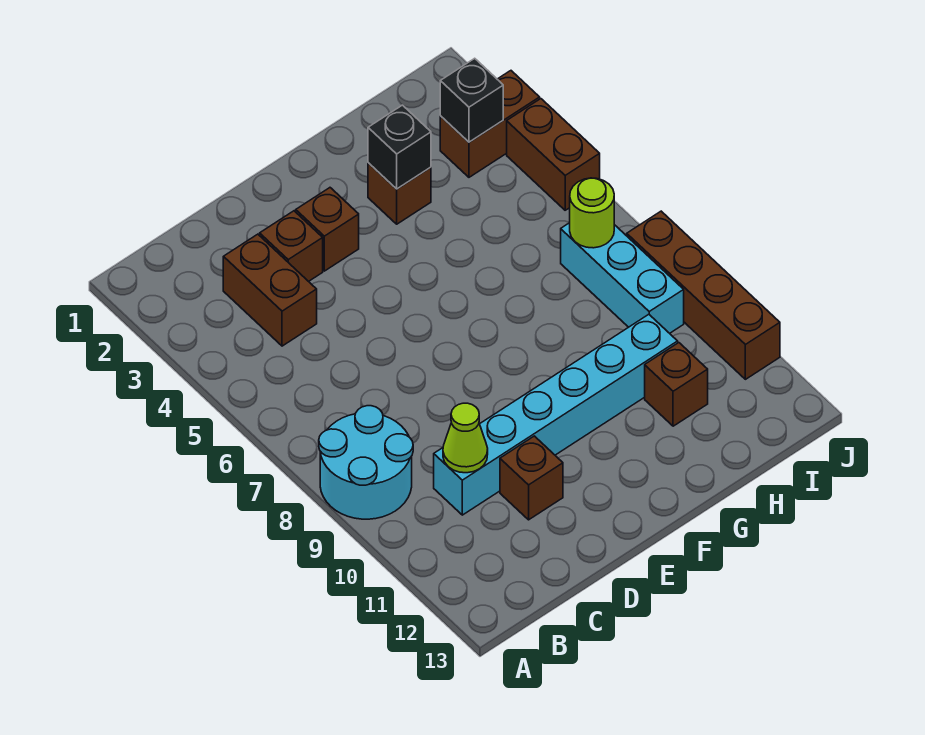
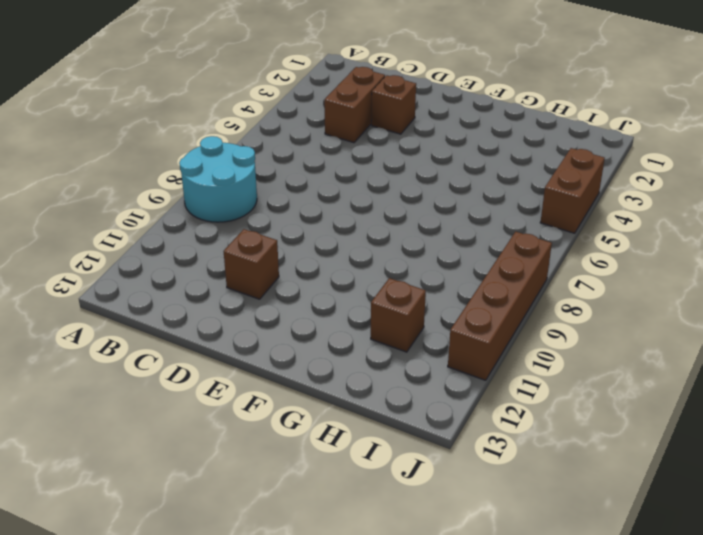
none -> cyan 1x6 brick [434,314,678,515]
none -> brown 1x1 brick [296,188,359,271]
none -> brown 1x1 brick [368,163,431,224]

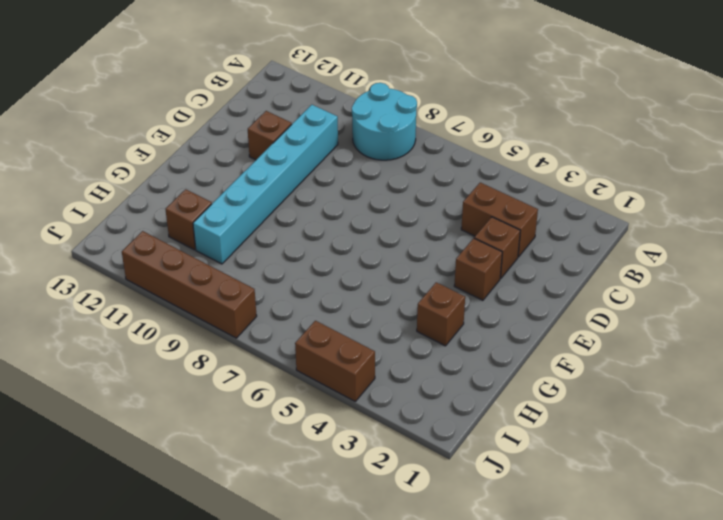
none -> brown 1x2 brick [440,71,540,177]
none -> cyan 1x3 brick [561,223,684,333]
none -> lime 1x1 cone [443,403,488,473]

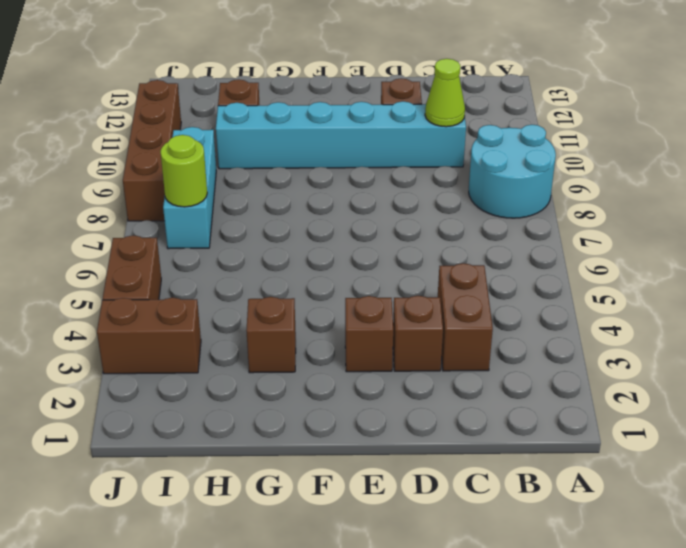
none -> black 1x1 brick [368,105,431,189]
none -> black 1x1 brick [440,58,503,142]

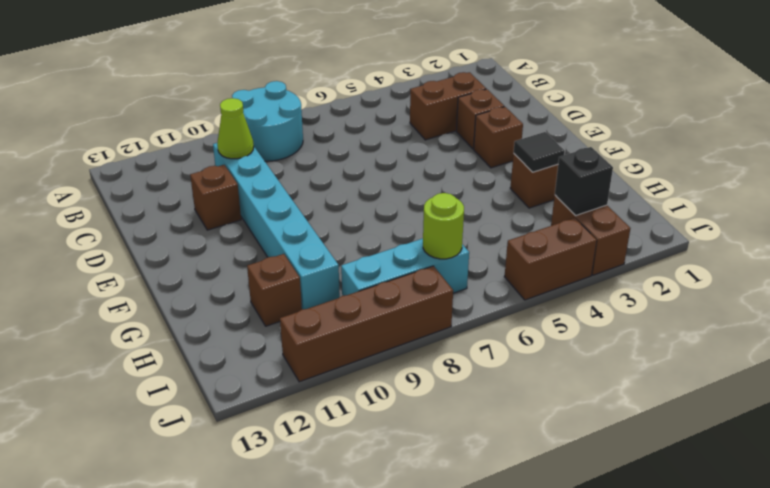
black 1x1 tile [514,132,565,172] -> black 1x1 brick [368,105,431,189]

